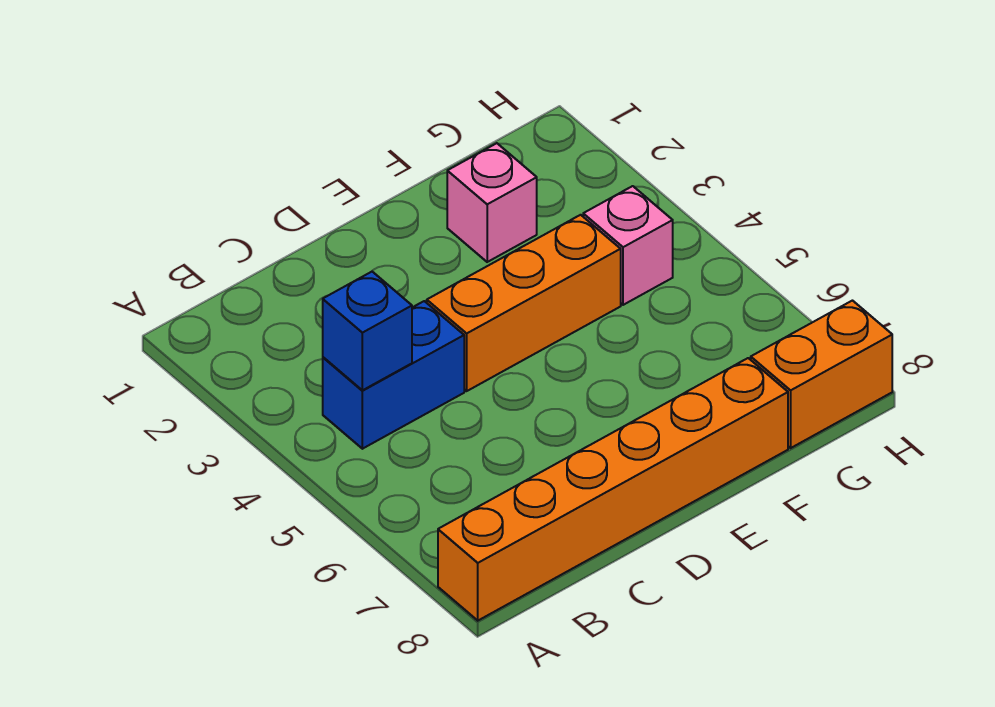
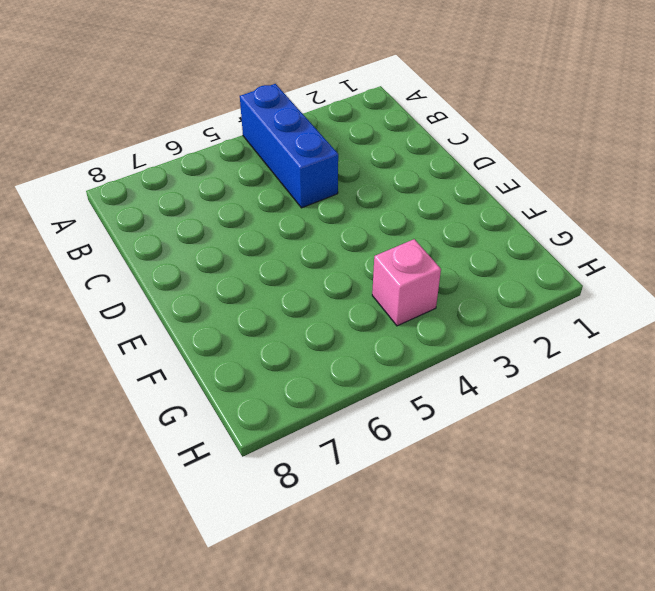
blue 1x3 brick [240,84,338,208] -> blue 1x2 brick [323,301,464,449]
none -> orange 1x6 brick [438,358,788,621]
none -> orange 1x3 brick [427,215,621,391]

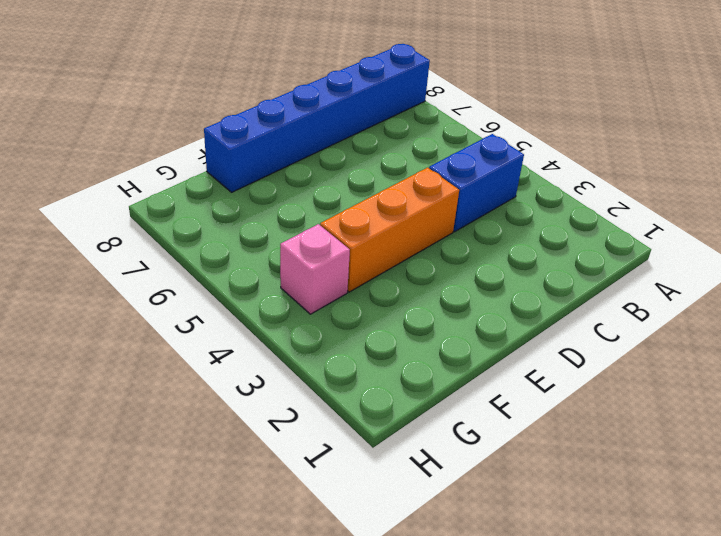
blue 1x6 brick [204,44,430,192] -> orange 1x6 brick [438,358,788,621]
none -> pink 1x1 brick [447,143,537,262]
none -> orange 1x2 brick [751,301,892,448]

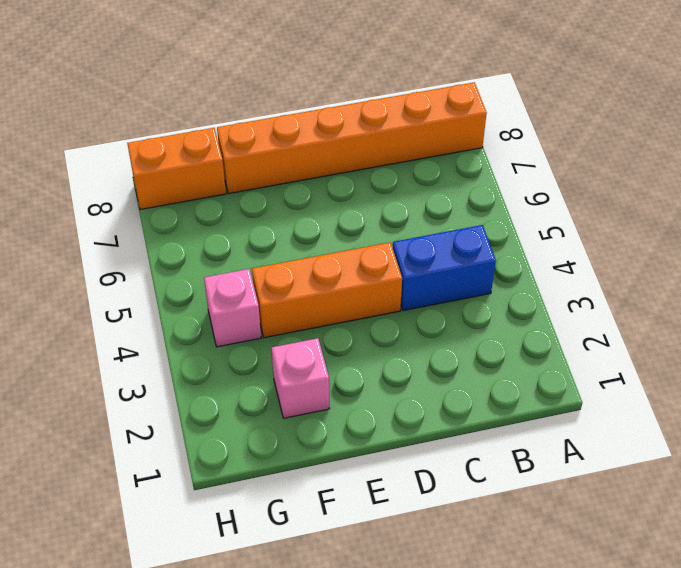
none -> blue 1x1 brick [323,272,412,390]

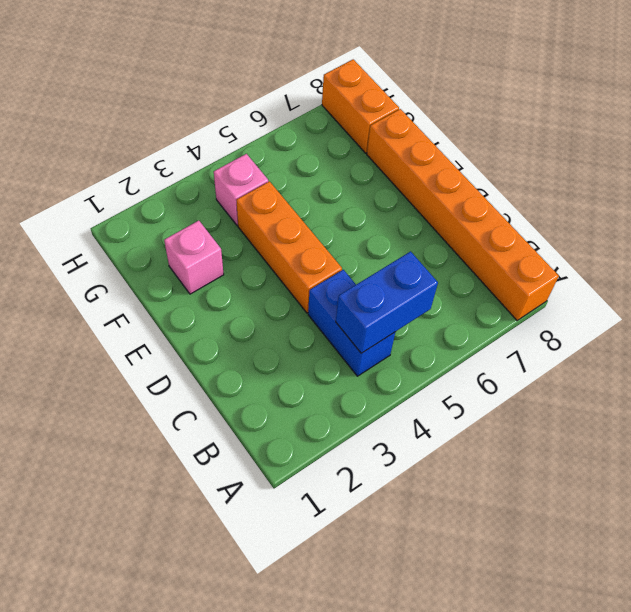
blue 1x2 brick [336,251,438,353] -> blue 1x1 brick [323,272,412,390]

